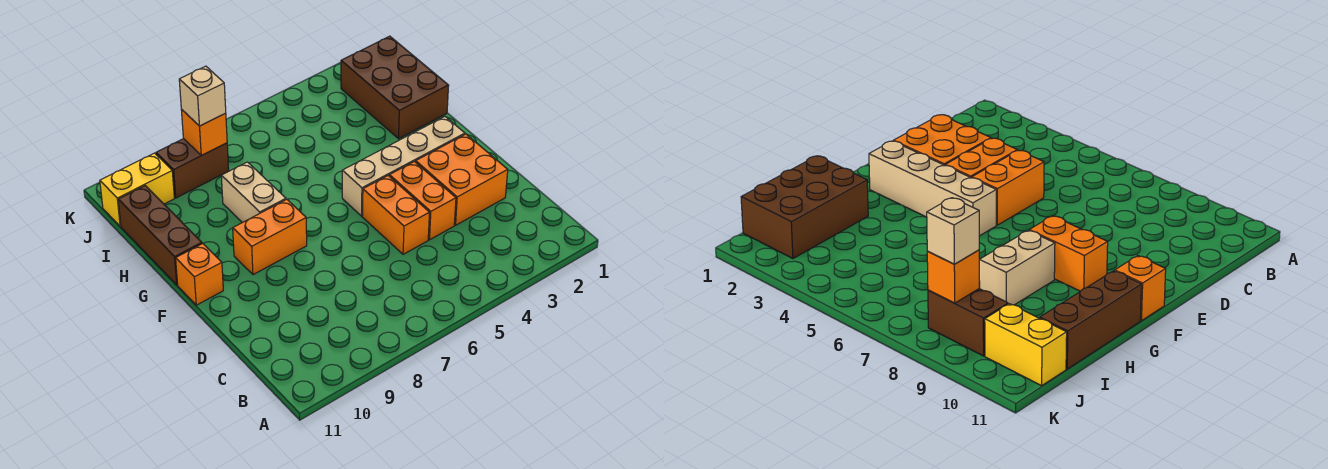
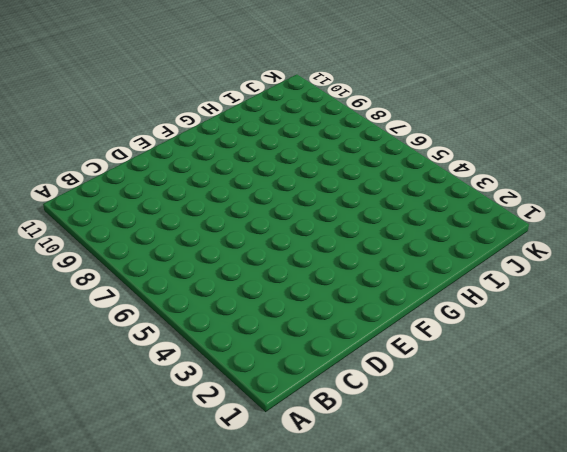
none -> orange 2x2 brick [416,134,508,225]
none -> orange 1x2 brick [389,162,456,240]
none -> orange 1x2 brick [362,176,430,254]

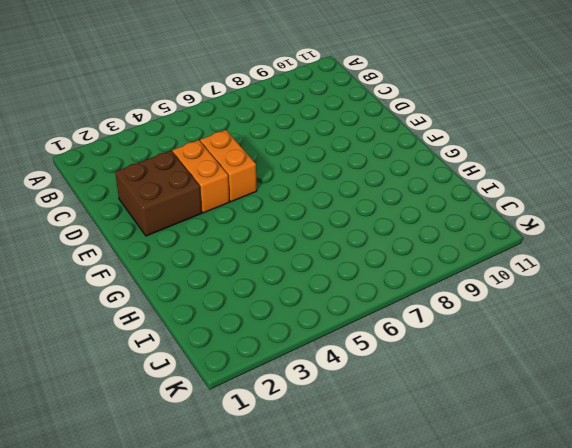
brown 2x2 brick [115,151,202,236] -> orange 2x2 brick [416,134,508,225]
none -> tan 1x4 brick [342,117,465,216]
none -> orange 1x2 brick [233,199,307,275]
none -> orange 1x1 brick [176,244,223,305]

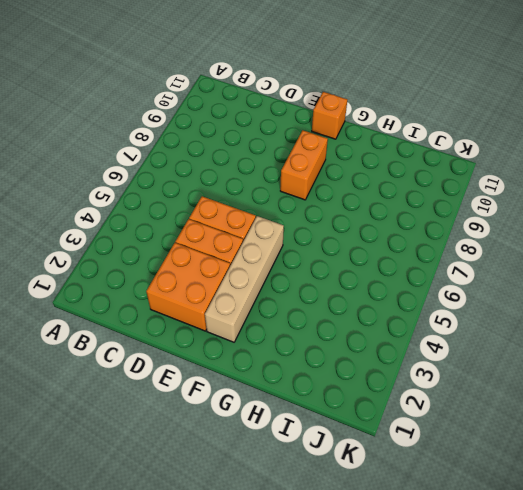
none -> tan 1x2 brick [221,162,286,223]
none -> brown 1x3 brick [118,186,202,285]
none -> brown 2x3 brick [341,36,449,139]

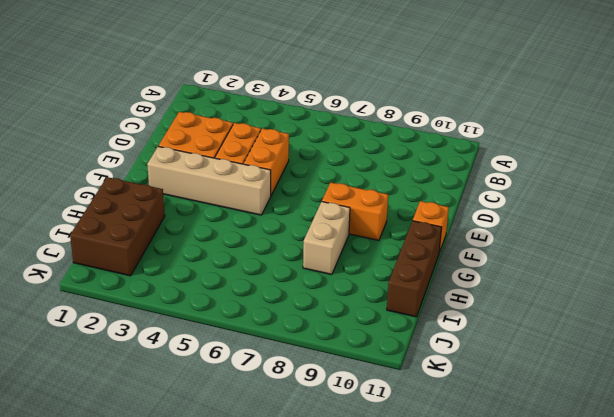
none -> brown 1x2 brick [156,139,229,198]
none -> yellow 1x2 brick [100,153,174,226]
none -> orange 1x1 brick [181,109,227,155]

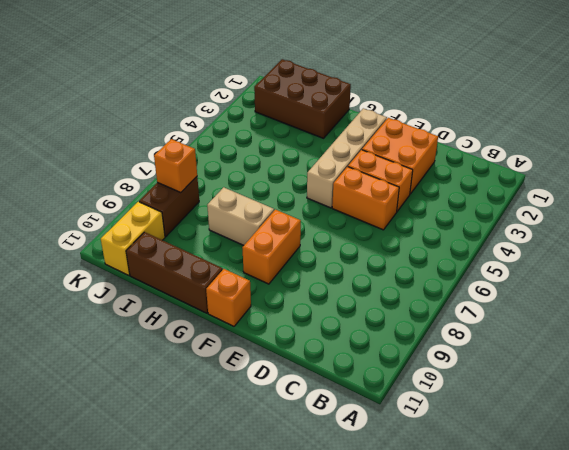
none -> tan 1x1 brick [179,66,226,126]

